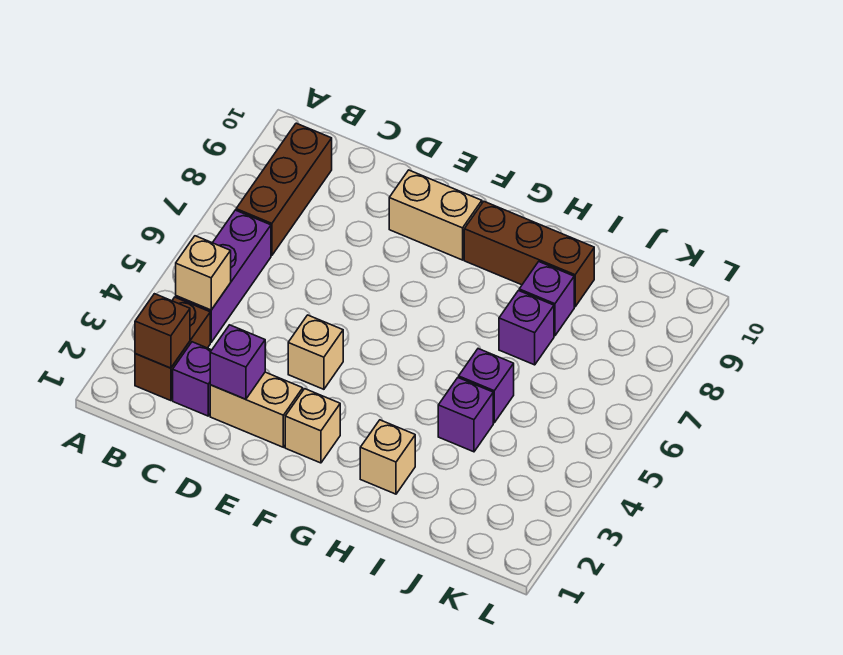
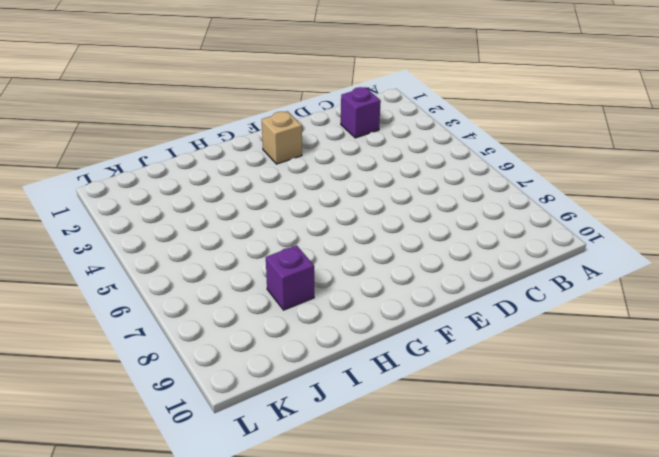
none -> brown 1x2 brick [135,297,210,401]
none -> purple 1x3 brick [176,210,271,342]
none -> brown 1x3 brick [236,123,332,256]

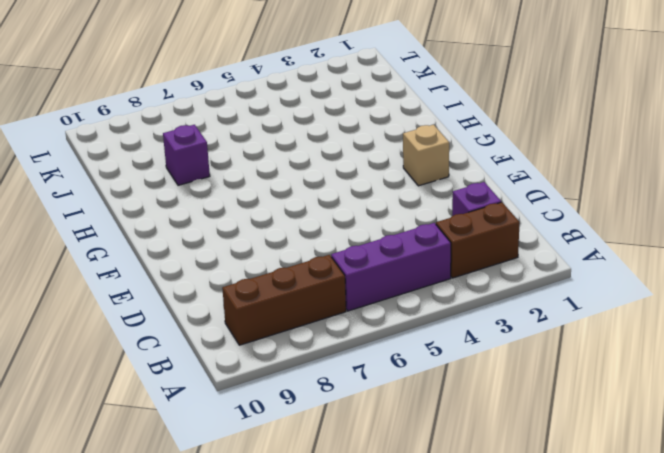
none -> tan 1x2 brick [210,372,303,447]
none -> tan 1x1 brick [288,315,343,389]
none -> tan 1x2 brick [389,170,482,260]

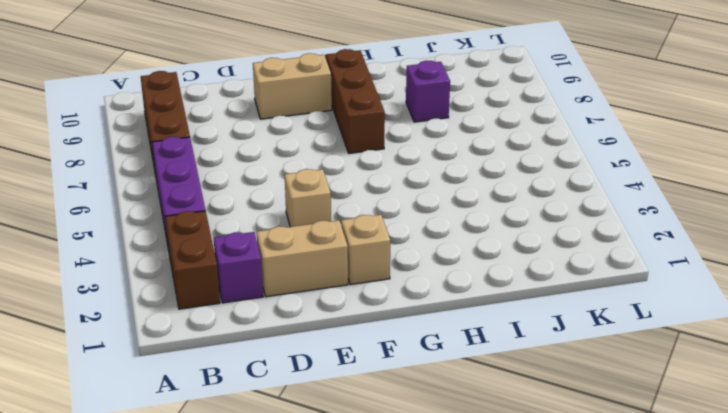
brown 1x3 brick [326,49,385,153] -> brown 1x3 brick turned to [464,202,594,307]
none -> tan 1x1 brick [360,420,415,494]
none -> purple 1x1 brick [438,378,493,452]
none -> purple 1x1 brick [459,349,514,423]

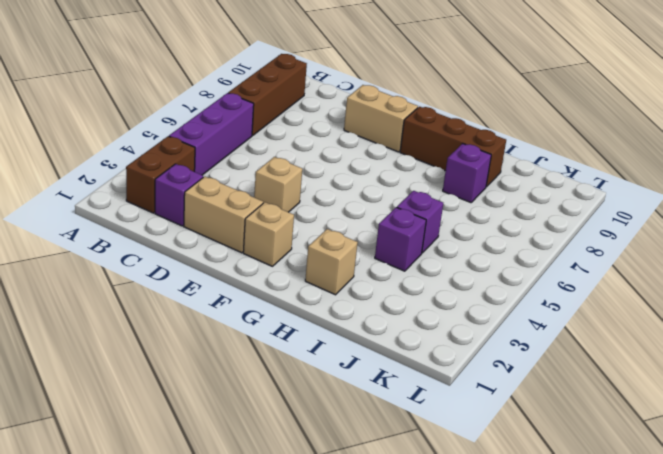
none -> purple 1x1 brick [499,291,554,365]
none -> brown 1x1 brick [135,294,190,368]
none -> tan 1x1 brick [176,236,231,310]

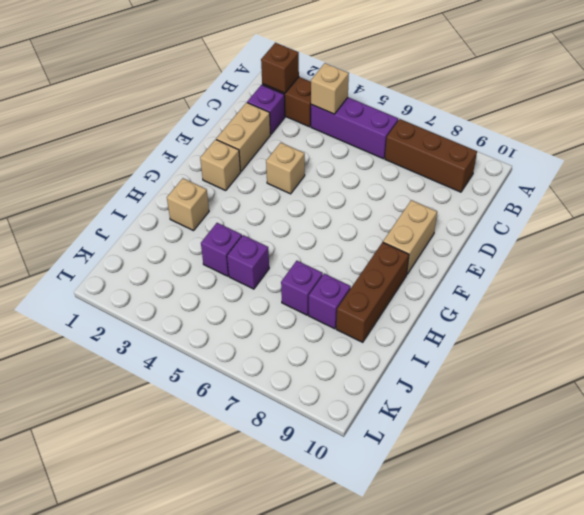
none -> purple 1x1 brick [210,325,265,399]

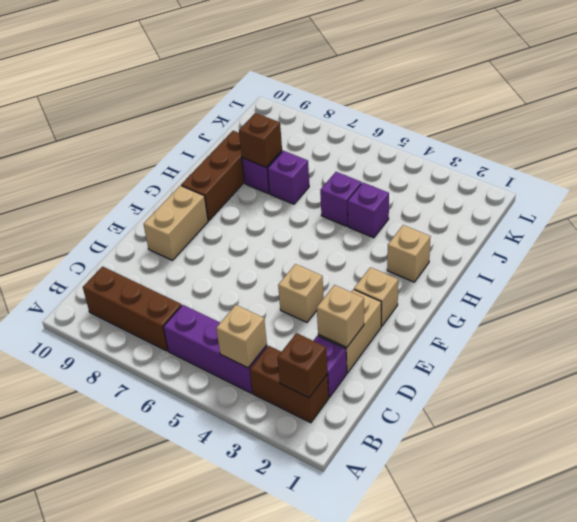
tan 1x1 brick [317,285,364,348] -> purple 1x1 brick [210,325,265,399]
brown 1x1 brick [239,113,282,167] -> none

